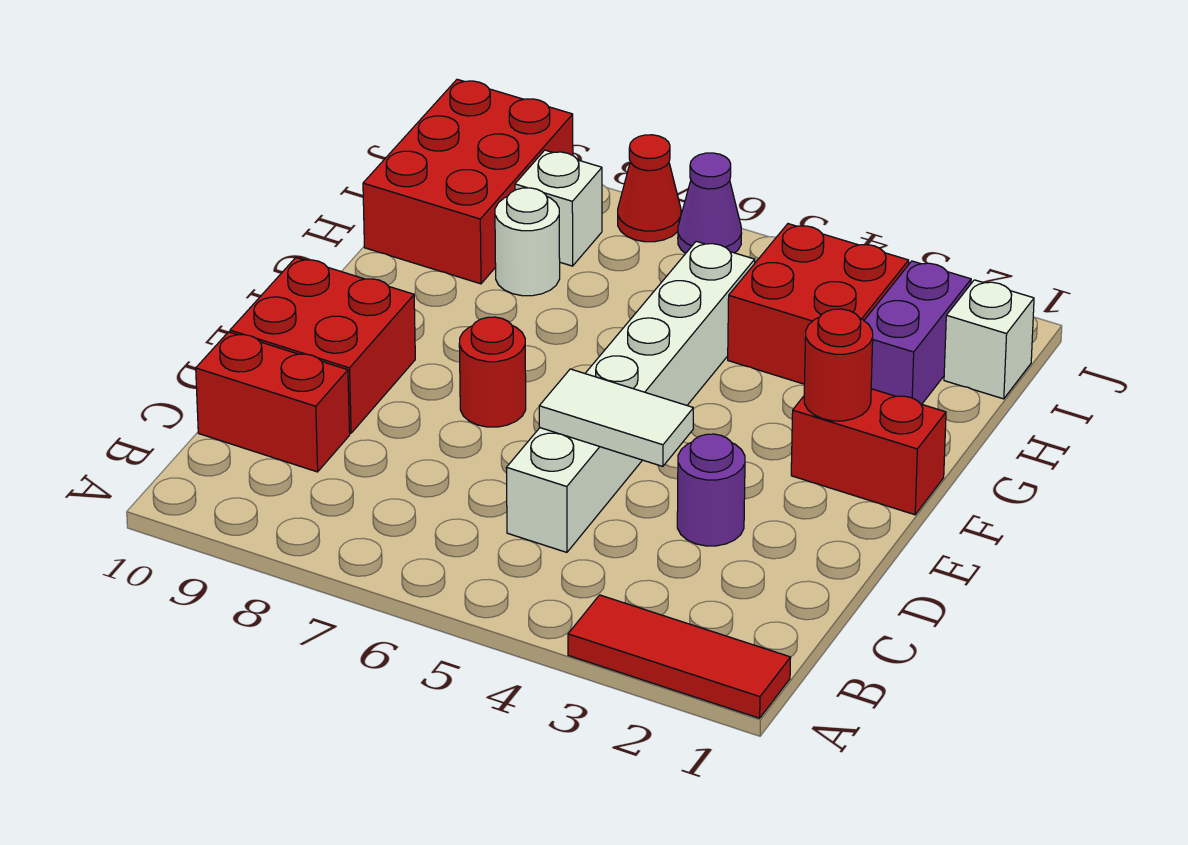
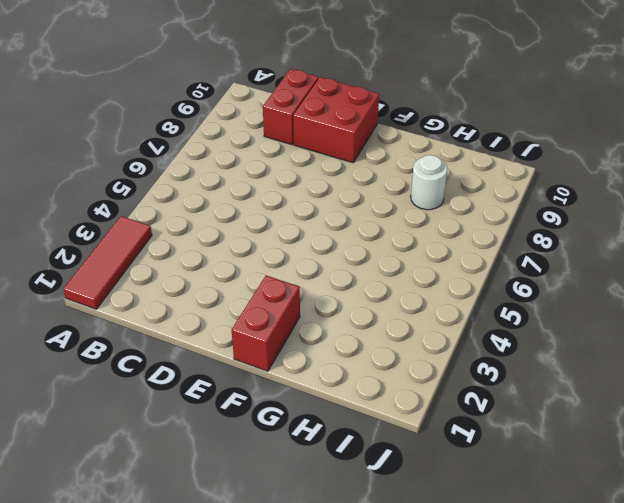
none -> white 1x6 brick [506,241,755,552]
none -> purple 1x1 round brick [677,434,745,546]
none -> red 1x1 round brick [459,317,526,427]

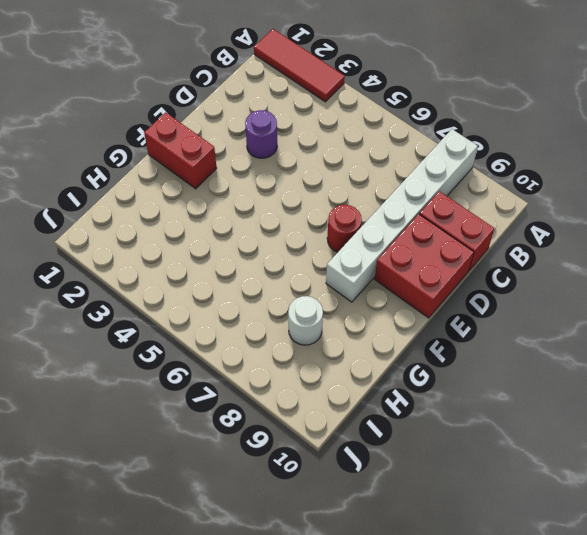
white 1x6 brick [326,129,478,302] -> white 1x6 brick moved to [506,241,755,552]
none -> purple 1x2 brick [864,261,971,404]
none -> red 2x2 brick [728,224,909,384]
none -> red 2x3 brick [363,79,573,284]

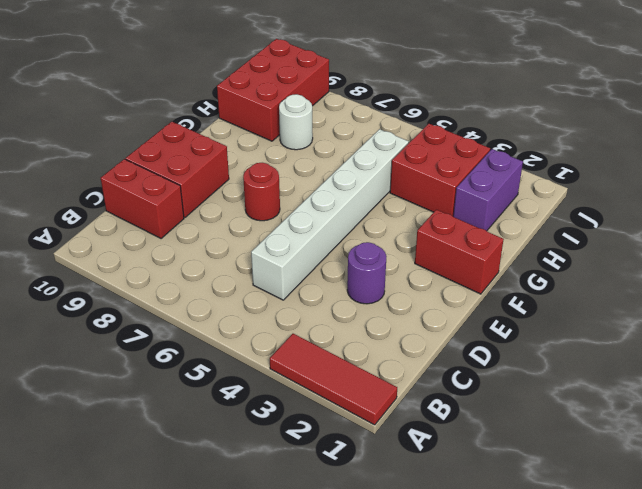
none -> white 1x1 brick [944,280,1034,399]
none -> white 1x1 brick [515,150,602,266]
none -> purple 1x1 cone [678,153,742,253]

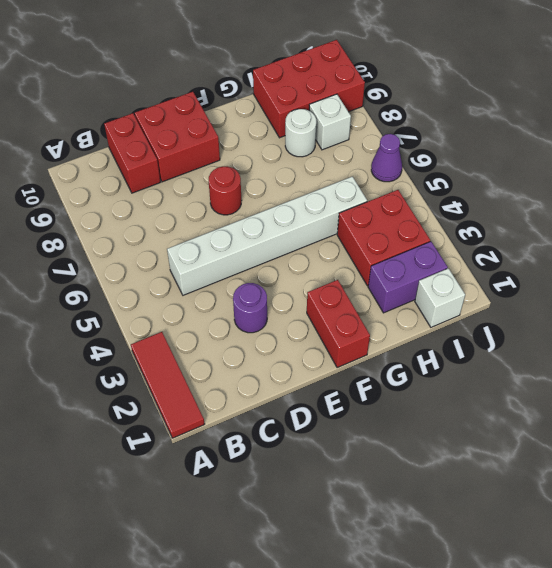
none -> red 1x1 cone [618,135,681,242]
none -> white 1x2 tile [539,369,693,466]
none -> red 1x1 round brick [804,309,873,421]

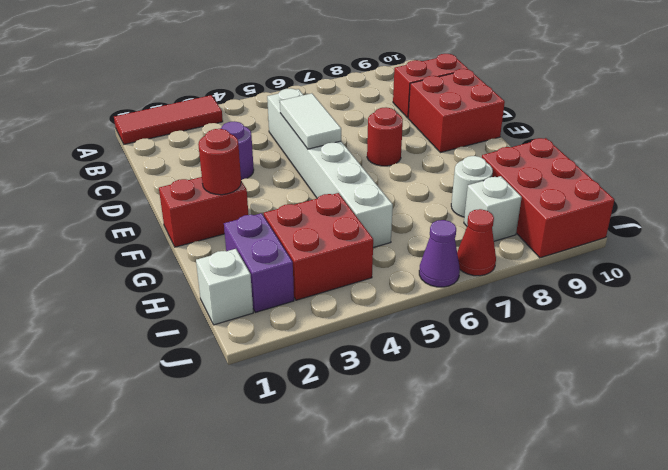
white 1x2 tile [280,93,341,149] -> white 1x2 tile turned to [539,369,693,466]

